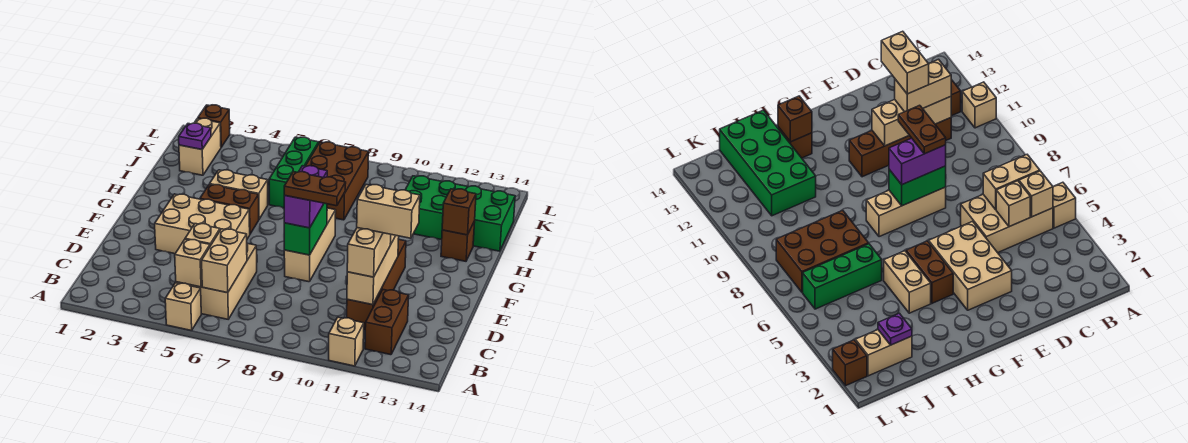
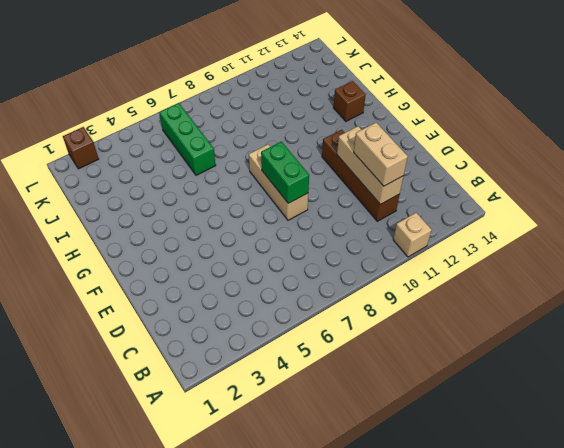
none -> tan 1x1 brick [165,283,201,331]
none -> tan 2x3 brick [176,243,257,319]
none -> brown 1x2 brick [365,290,409,355]

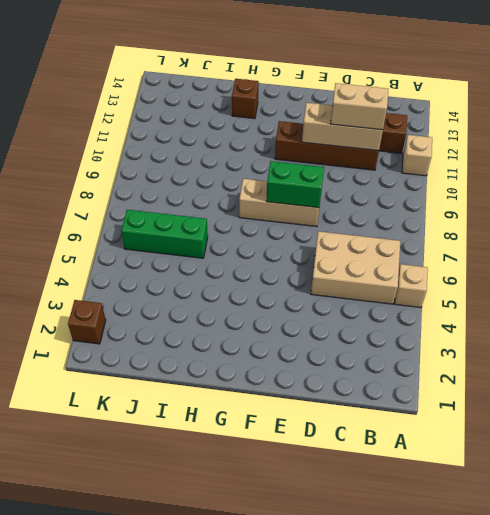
none -> tan 2x3 brick [155,194,250,254]
none -> brown 1x2 brick [200,184,259,234]
none -> tan 1x2 brick [210,170,268,219]

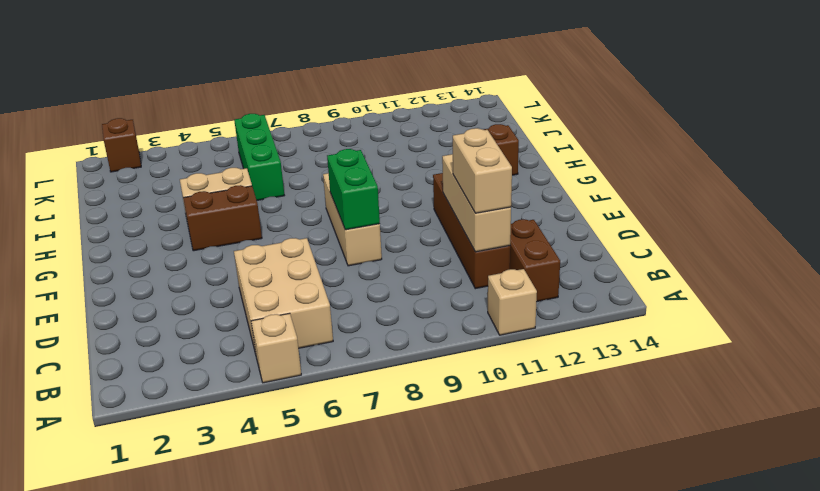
none -> tan 2x3 brick [155,194,250,254]
none -> brown 2x3 brick [306,142,369,220]
none -> green 2x4 brick [405,176,515,251]

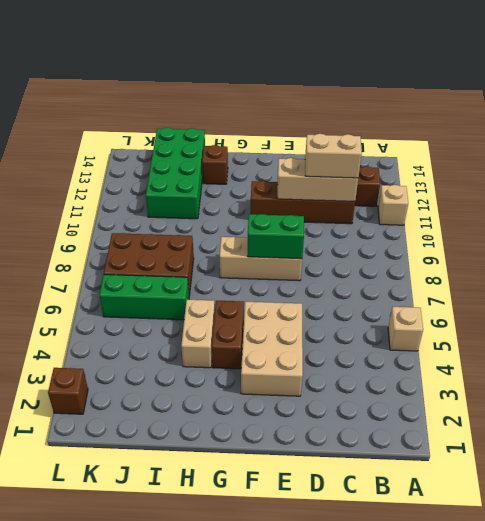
none -> tan 2x3 brick [176,243,257,319]
none -> tan 1x2 brick [179,118,221,175]
none -> tan 1x1 brick [175,239,210,287]

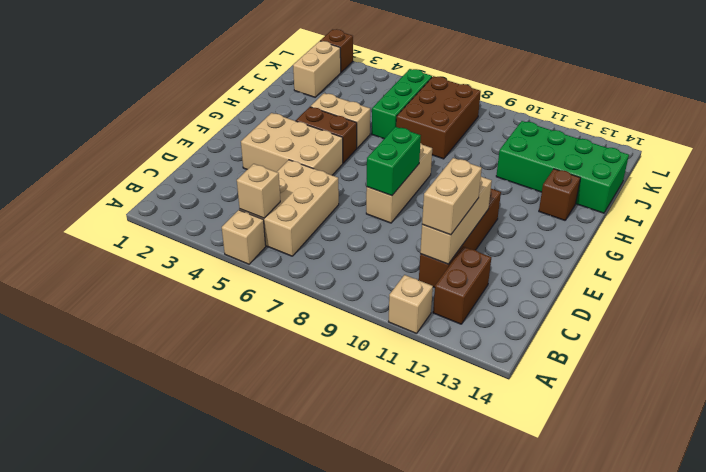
none -> tan 1x2 brick [202,229,247,293]
none -> tan 1x1 brick [185,224,220,246]
none -> brown 1x1 brick [442,189,476,235]

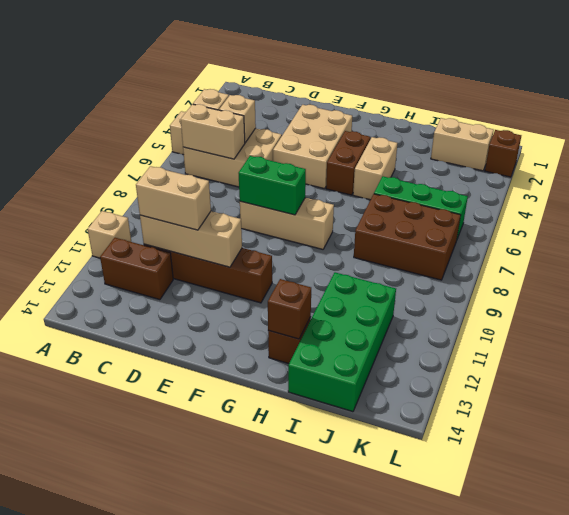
none -> purple 1x1 plate [179,123,211,149]
none -> purple 1x2 brick [284,166,327,228]
none -> tan 1x2 brick [357,185,420,238]

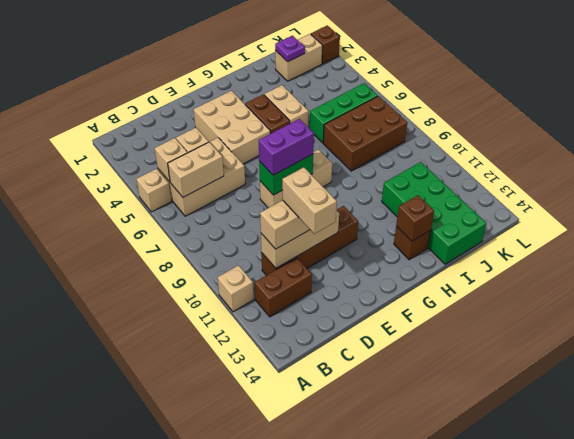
none -> brown 1x2 plate [284,172,346,206]

